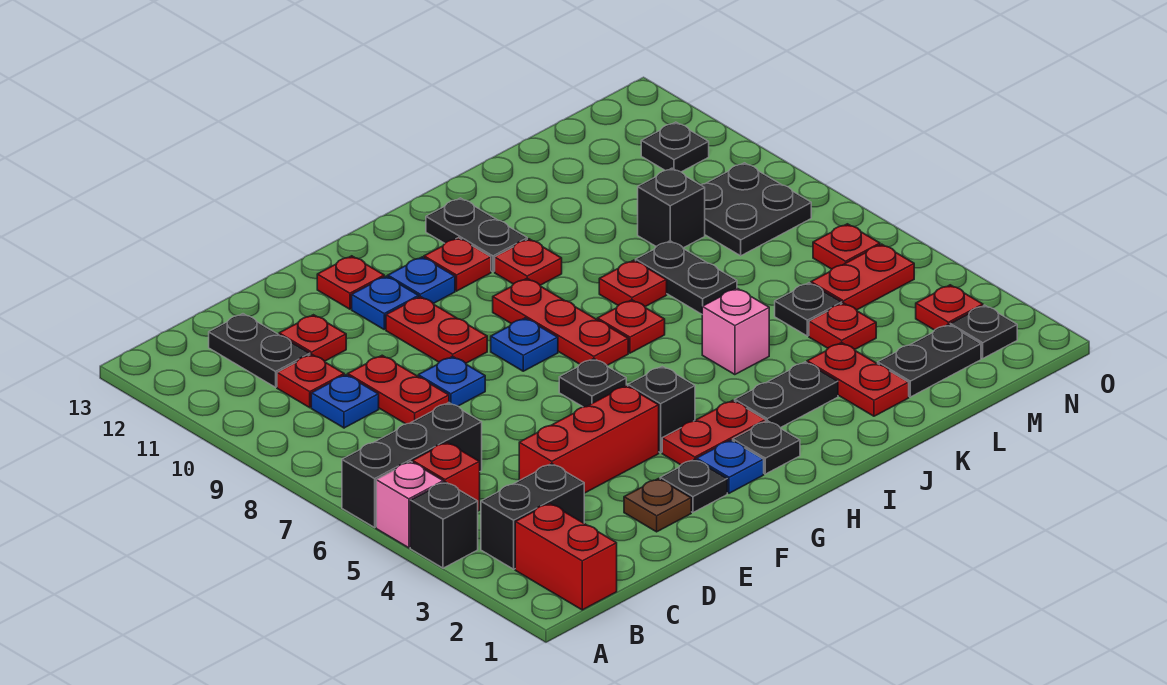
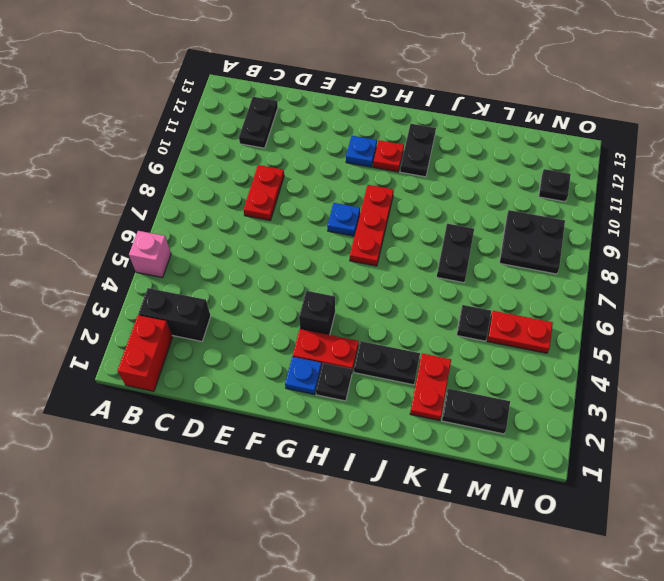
none -> black 1x1 brick [410,482,478,568]
none -> black 1x3 brick [342,403,482,527]
none -> red 1x1 brick [412,442,480,511]
none -> blue 1x1 plate [311,375,379,428]

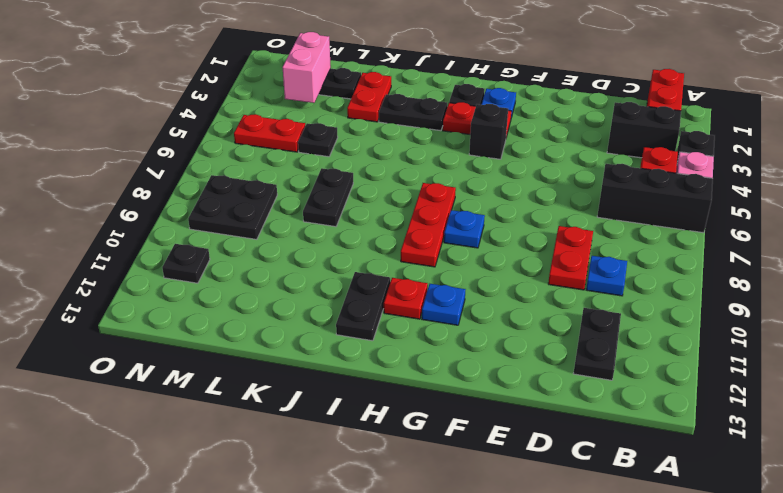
pink 1x2 brick [282,32,331,103] -> none
none -> red 1x1 plate [277,354,344,408]
none -> red 1x3 brick [519,386,659,493]
none -> red 1x1 plate [279,315,346,361]
none -> brown 1x1 plate [624,479,691,532]

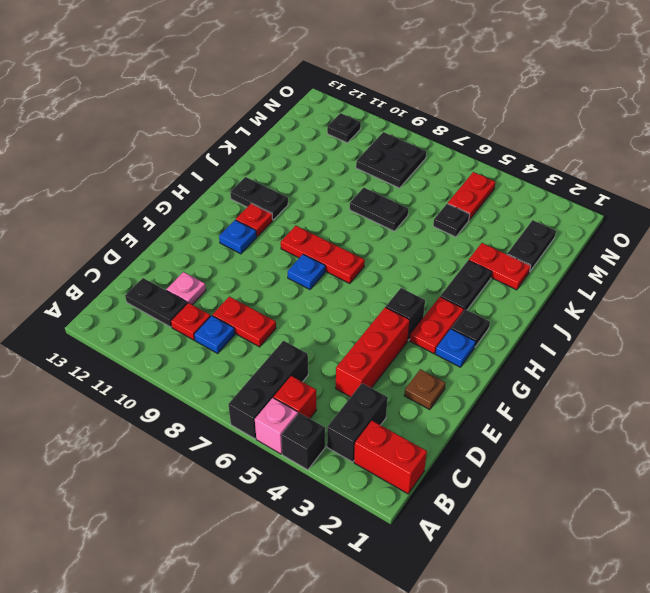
pink 1x1 plate [166,272,206,305] -> red 1x1 plate [279,315,346,361]
none -> blue 1x1 plate [418,356,485,406]
none -> black 1x1 plate [660,459,727,513]
none -> red 1x2 plate [386,296,487,363]
none -> blue 1x1 plate [352,276,419,329]

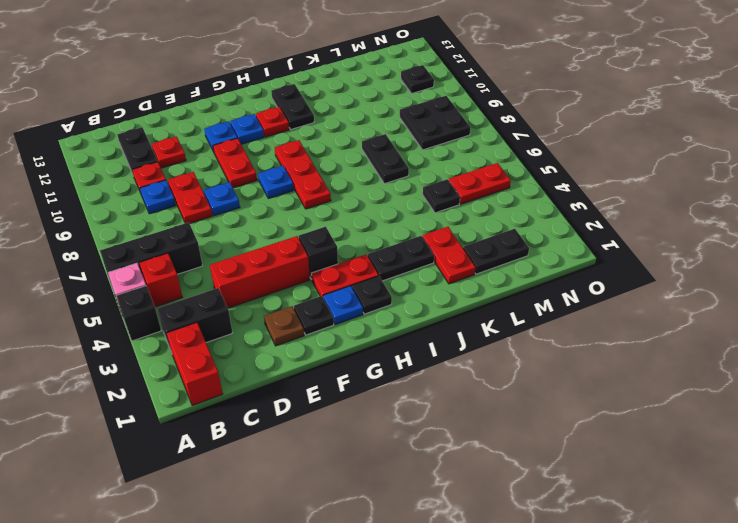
none -> red 1x1 plate [317,256,384,309]
none -> black 1x1 plate [559,359,626,407]
none -> red 1x1 plate [597,300,665,353]
none -> red 1x1 plate [495,239,562,285]

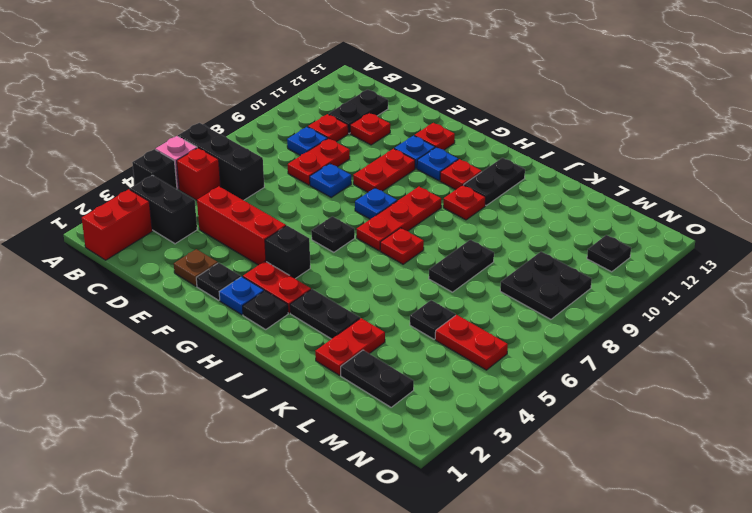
none -> pink 1x1 brick [702,288,769,375]
none -> red 1x1 plate [599,260,667,307]
none -> red 1x1 plate [809,303,876,349]
none -> black 1x1 brick [638,168,705,248]

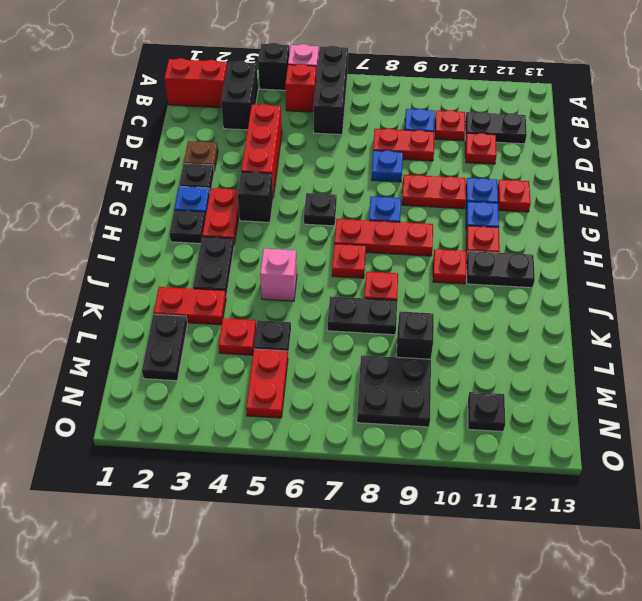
none -> black 1x1 plate [950,305,1017,358]
none -> red 1x1 plate [916,285,983,330]
none -> red 1x1 plate [813,224,880,269]

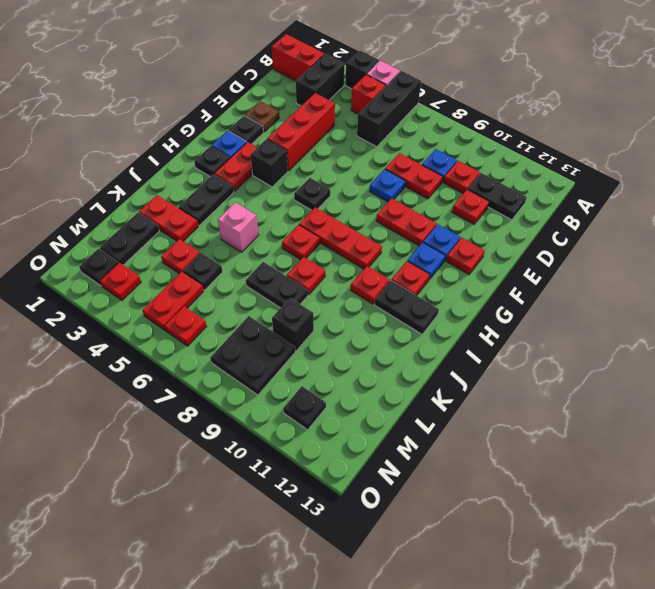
none -> blue 1x1 plate [491,318,558,371]

